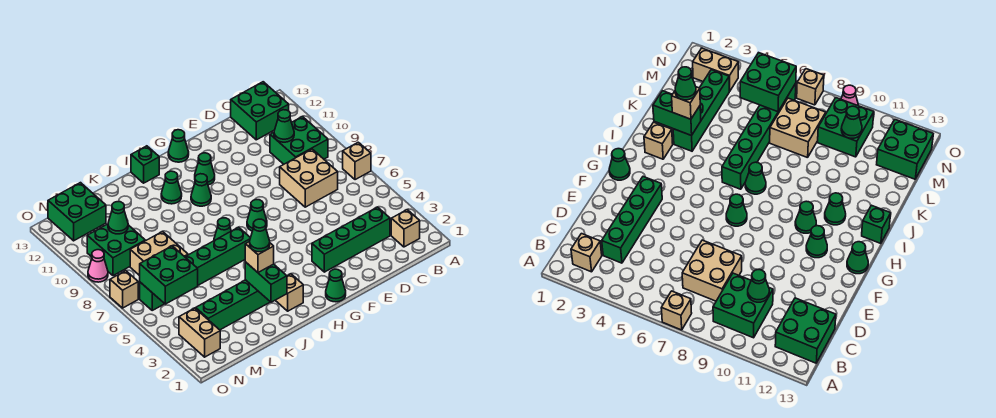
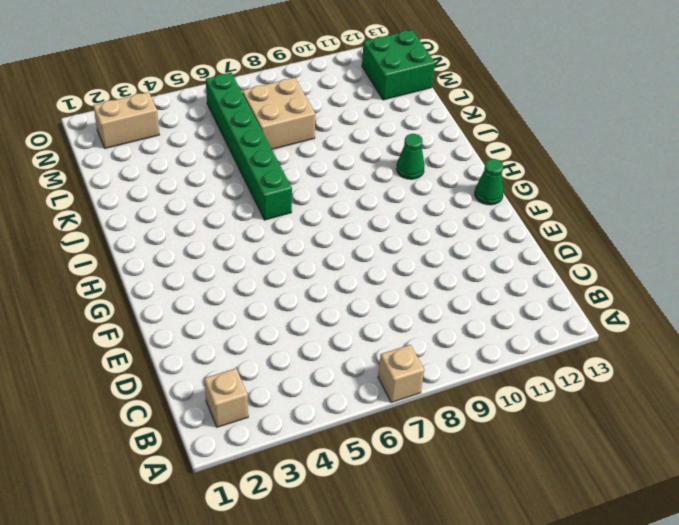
none -> green 2x2 brick [270,116,328,164]
none -> green 2x2 brick [231,82,289,140]
none -> green 1x4 brick [312,207,390,272]

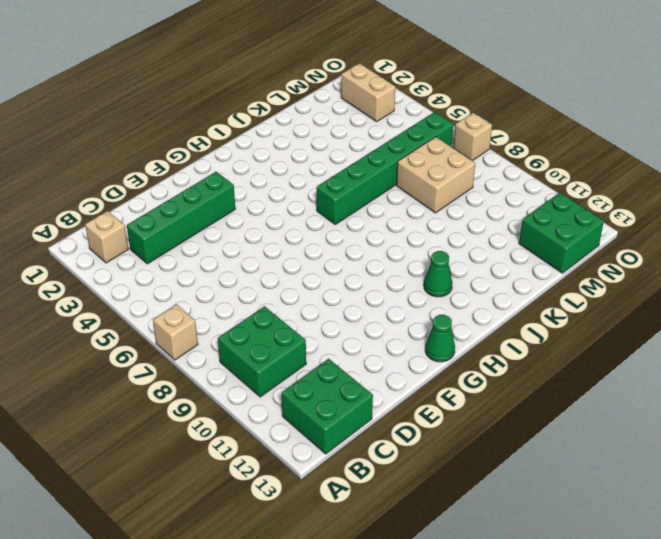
none -> tan 2x2 brick [280,149,338,207]
none -> green 1x1 cone [326,269,346,302]
none -> green 1x1 cone [247,200,267,231]

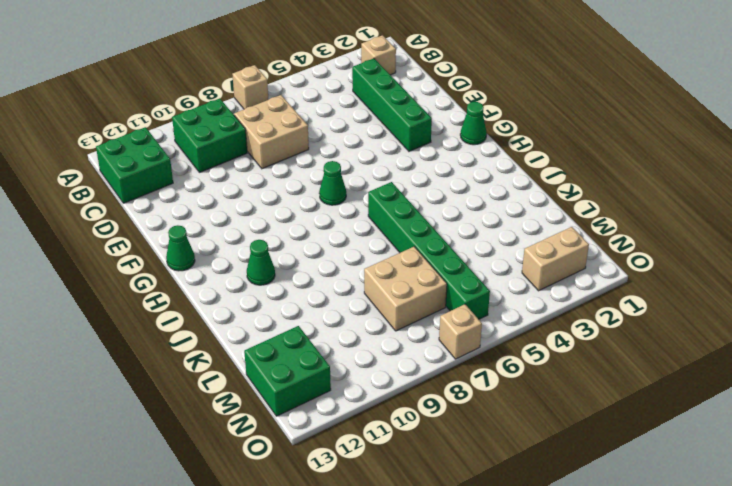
none -> green 1x1 cone [195,153,215,185]
none -> green 1x1 cone [191,174,211,206]
none -> tan 1x1 brick [275,274,303,311]

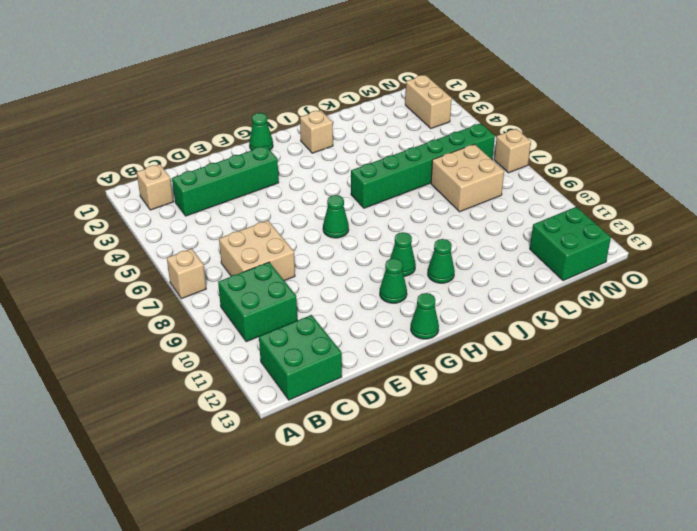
none -> green 1x1 cone [214,218,231,240]
none -> green 1x1 brick [131,146,159,183]
none -> green 1x4 brick [196,280,270,330]

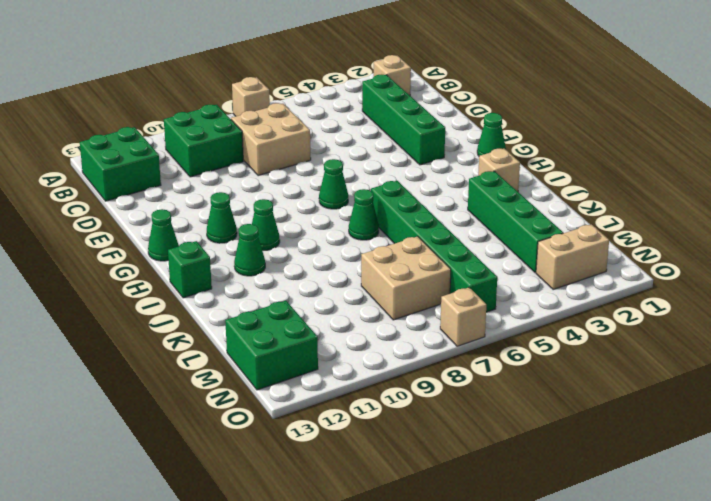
none -> green 2x2 brick [87,224,145,276]
none -> pink 1x1 cone [88,250,108,282]
none -> green 1x1 cone [274,110,294,142]

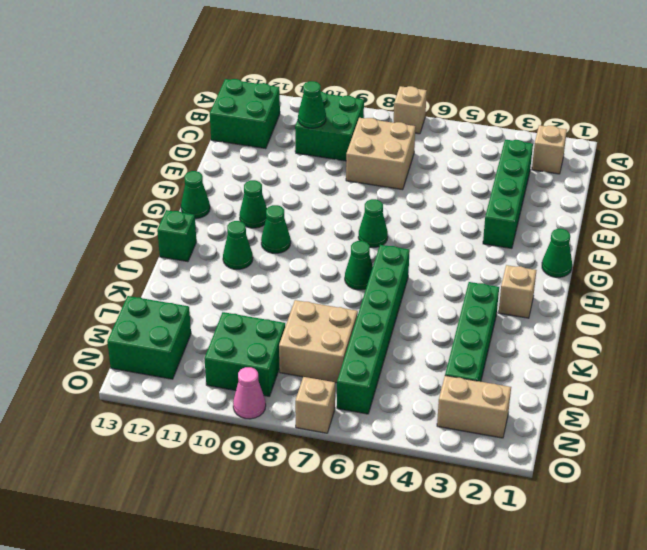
none -> green 1x2 brick [245,262,287,302]
none -> green 2x2 brick [140,246,198,304]
none -> green 1x1 cone [108,202,128,234]

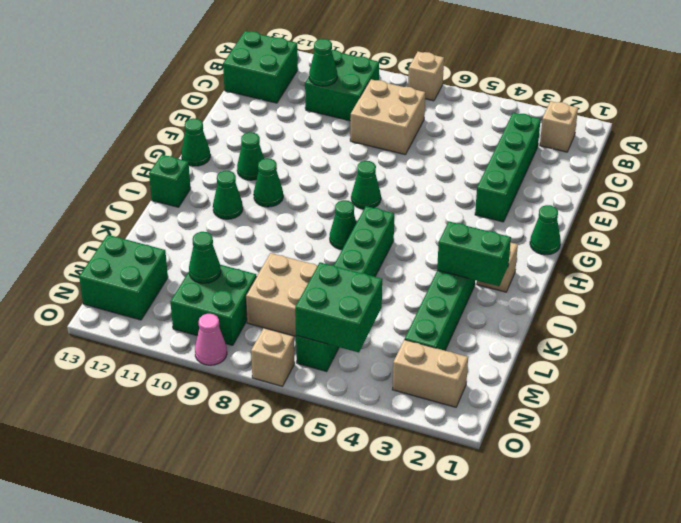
none -> tan 1x1 brick [245,242,274,272]
none -> green 1x1 cone [250,219,270,252]

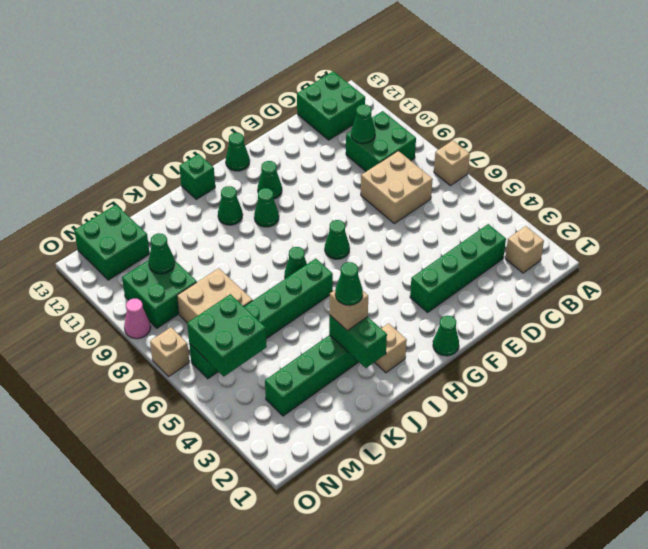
none -> tan 1x2 brick [179,308,220,357]

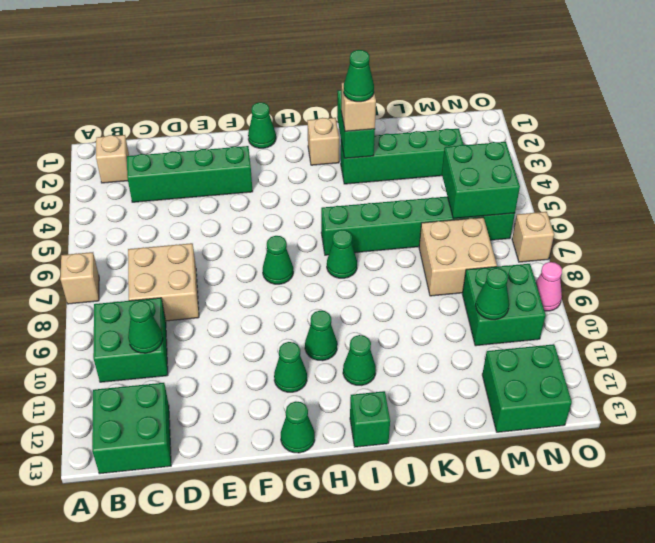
none -> tan 1x2 brick [179,308,220,357]

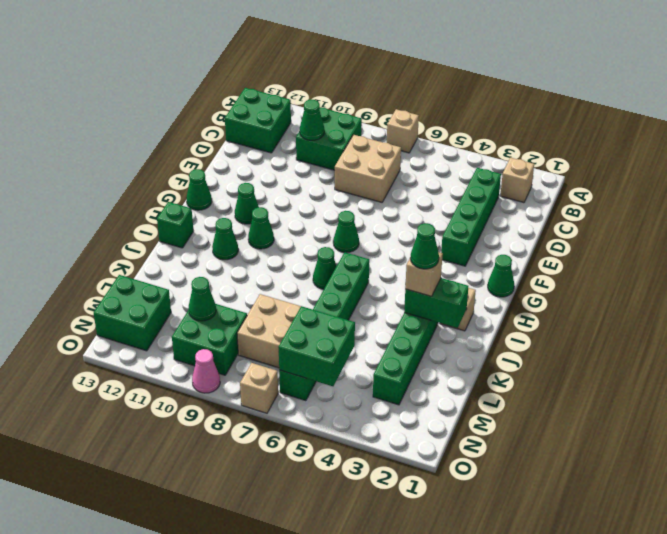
none -> tan 1x2 brick [179,308,220,357]

